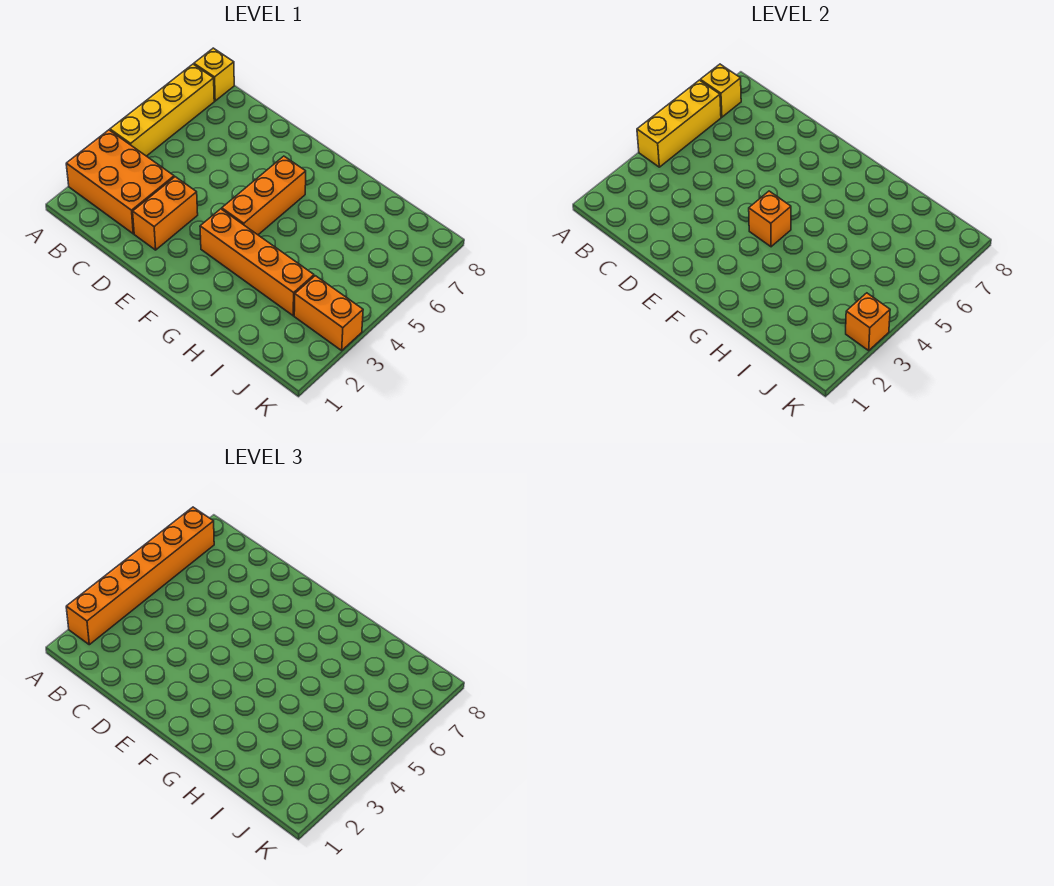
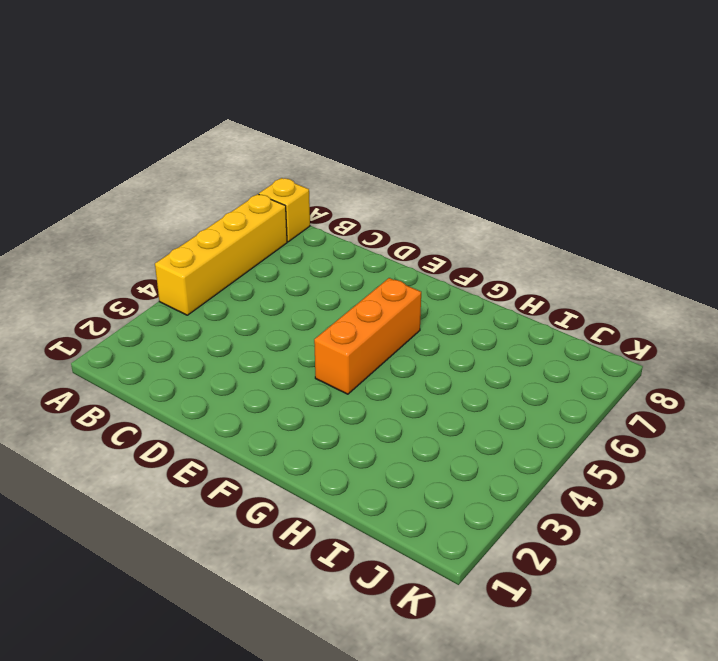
none -> orange 2x3 brick [66,130,174,234]
none -> orange 1x2 brick [133,177,198,250]
none -> orange 1x4 brick [200,209,314,316]

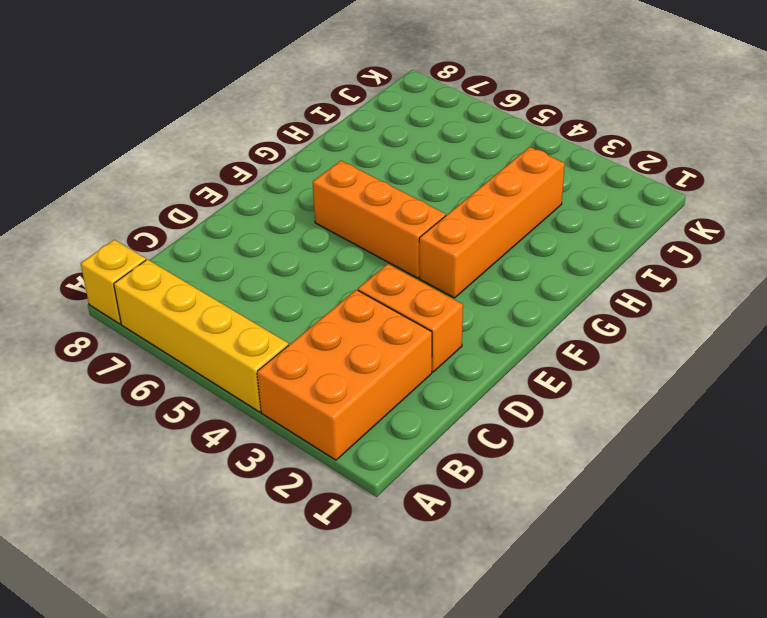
none -> orange 1x2 brick [294,276,363,350]
none -> yellow 1x3 brick [637,80,721,167]
none -> yellow 1x1 brick [700,64,741,117]

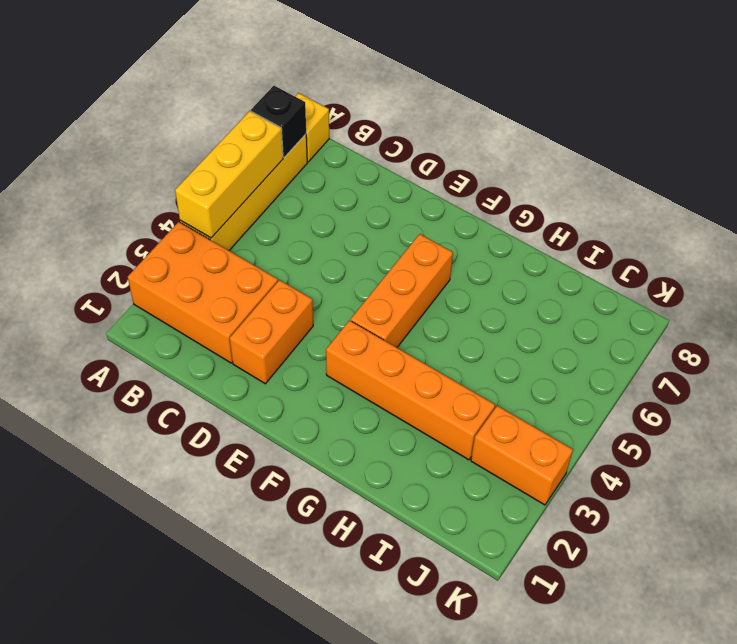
black 1x1 brick [251,86,306,157] -> yellow 1x1 brick [700,64,741,117]
none -> orange 1x1 brick [749,191,791,247]
none -> orange 1x1 brick [846,293,890,350]
none -> orange 1x6 brick [66,507,214,645]

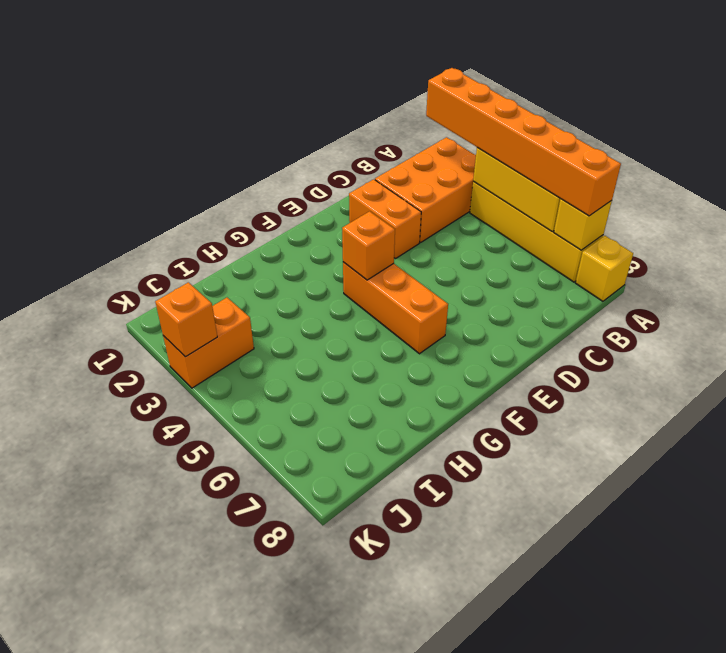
none -> orange 1x4 brick [200,209,314,316]

